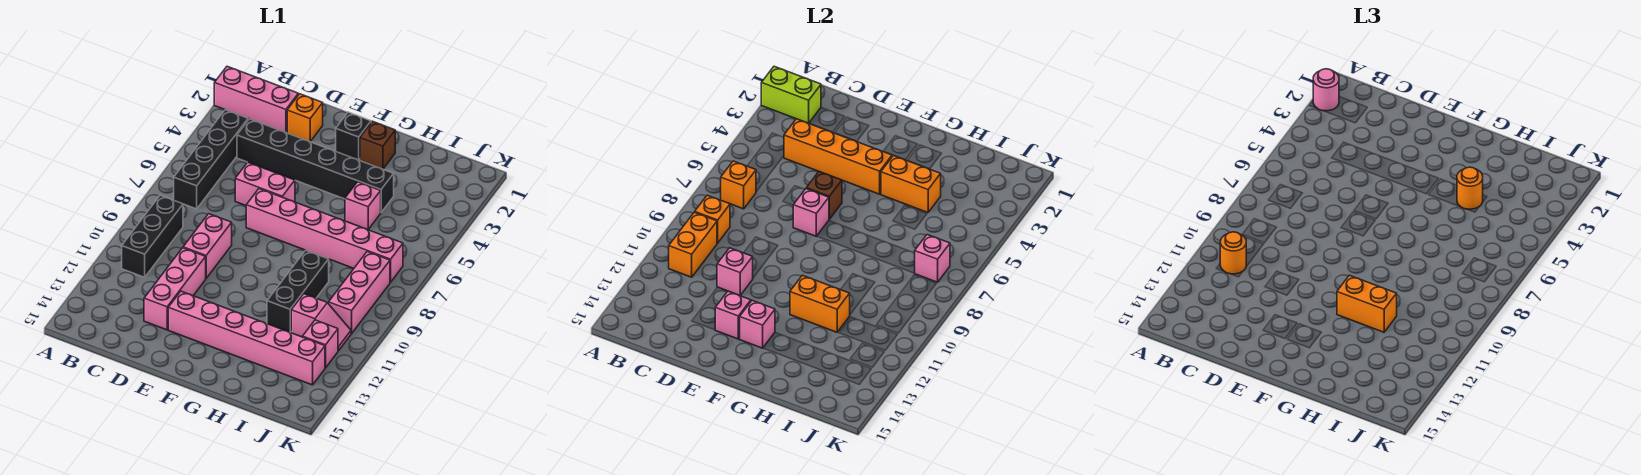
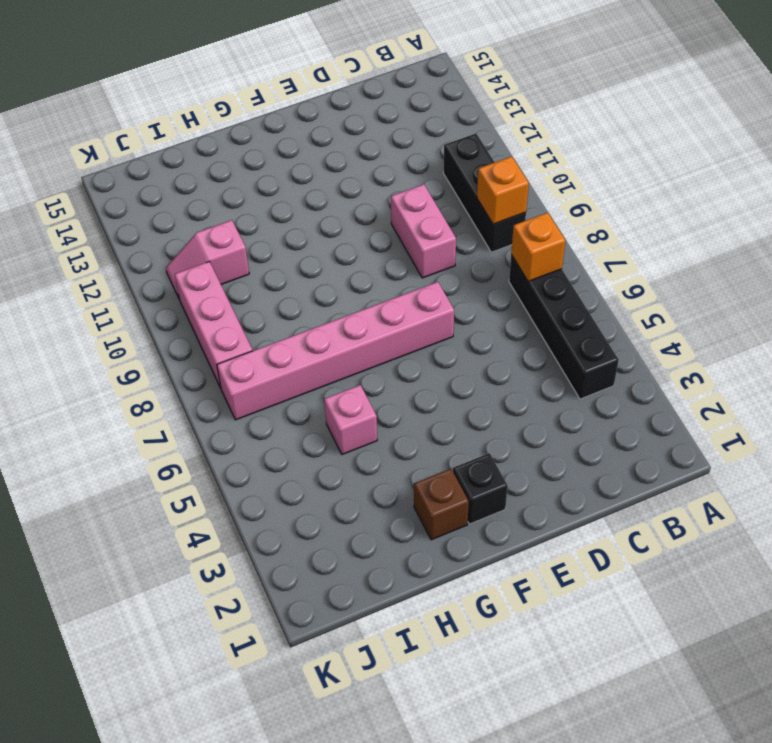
none -> pink 1x3 brick [214,66,298,132]
none -> black 1x6 brick [237,119,394,212]
none -> orange 1x1 brick [287,94,323,142]
none -> pink 1x2 brick [235,162,295,206]

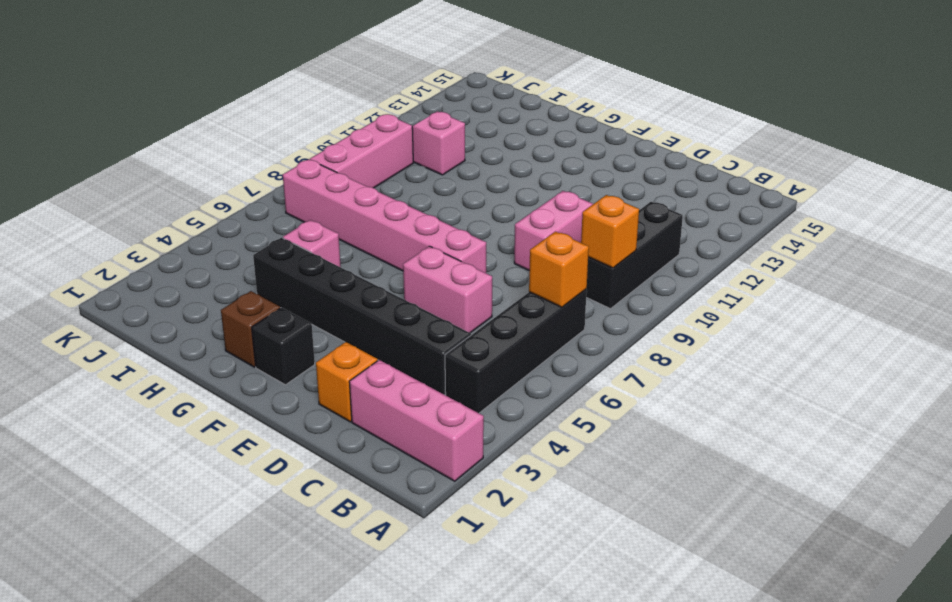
none -> pink 1x3 brick [144,248,206,330]
none -> pink 1x6 brick [168,291,325,385]
none -> black 1x3 brick [267,250,329,332]
none -> pink 1x1 brick [303,320,338,368]

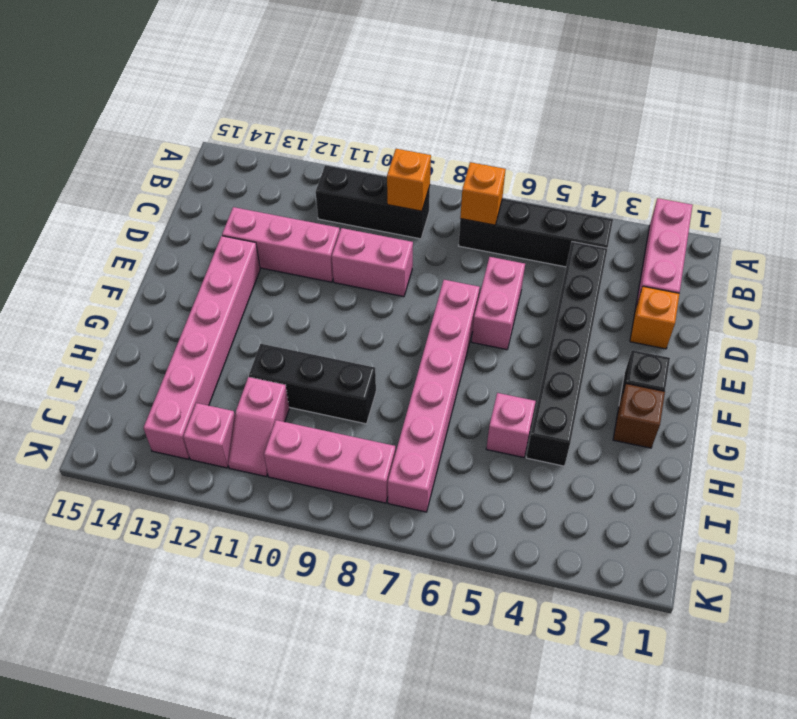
none -> lime 1x2 brick [761,66,821,123]
none -> orange 1x2 brick [669,212,717,277]
none -> orange 1x4 brick [784,119,892,194]
none -> pink 1x1 brick [717,248,753,296]

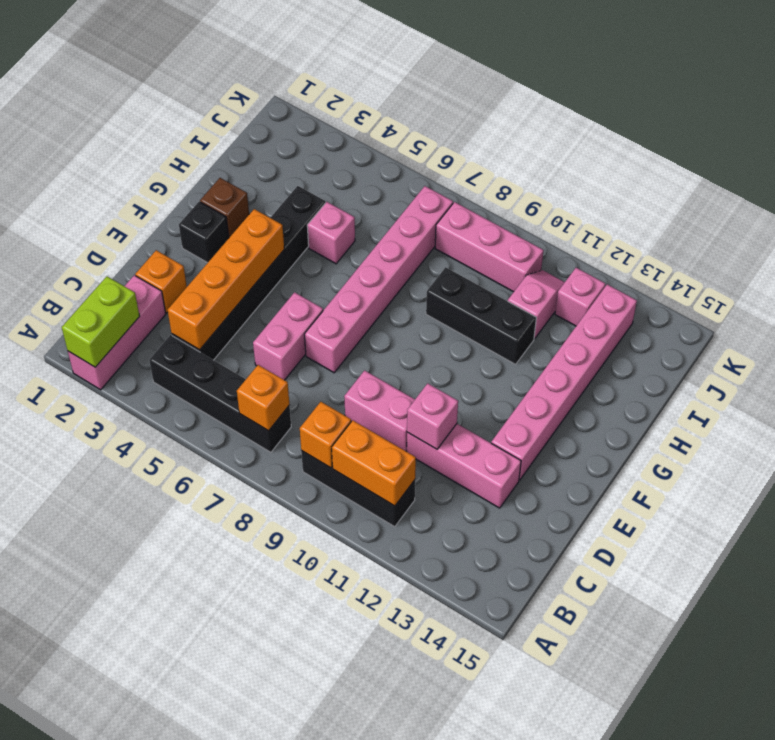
none -> brown 1x1 brick [806,172,842,219]
none -> pink 1x1 brick [793,189,829,236]
none -> pink 1x1 brick [715,291,751,339]
none -> pink 1x1 brick [740,300,775,348]

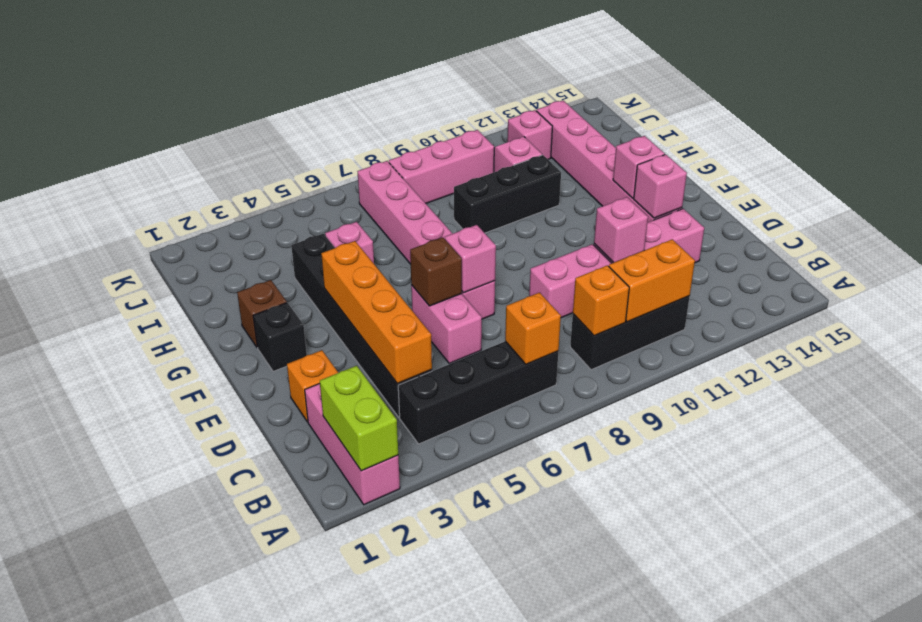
none -> orange 1x2 brick [881,156,941,213]
none -> orange 1x2 brick [790,275,850,332]
none -> pink 1x1 brick [915,235,950,282]
none -> pink 1x1 round brick [1313,69,1339,111]

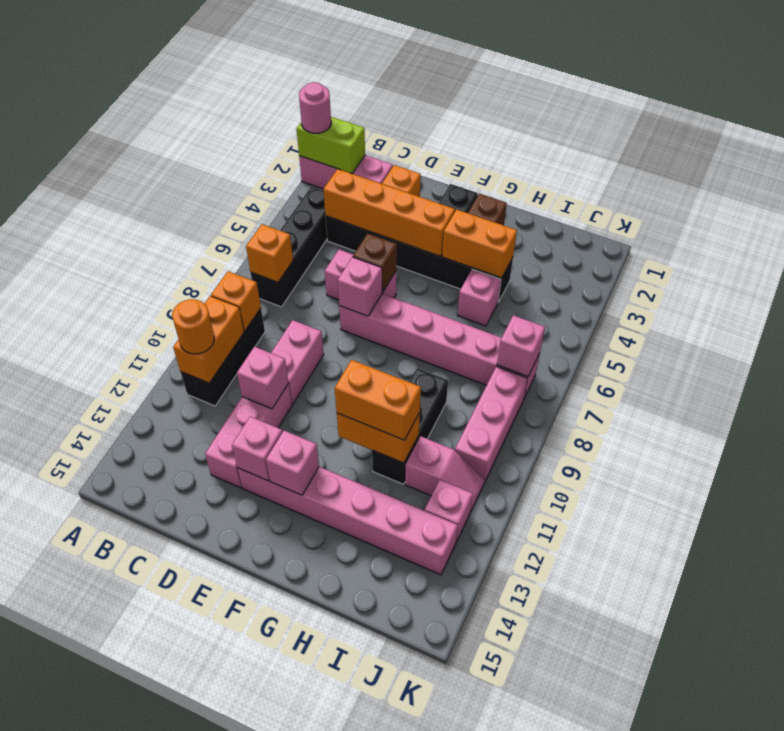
none -> orange 1x1 round brick [1457,167,1483,209]

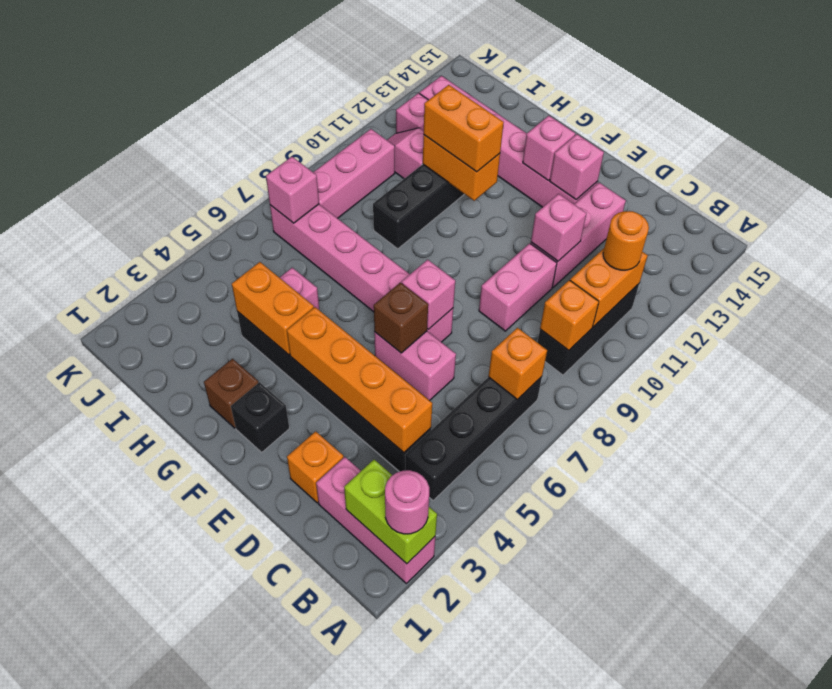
none -> orange 1x1 round brick [1457,167,1483,209]

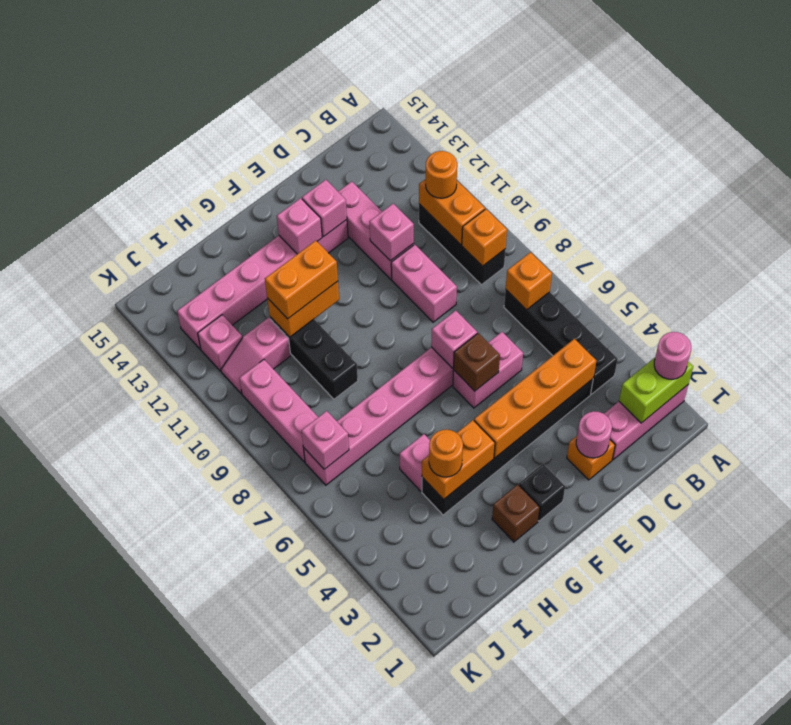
pink 1x1 round brick [576,411,612,458] -> none

